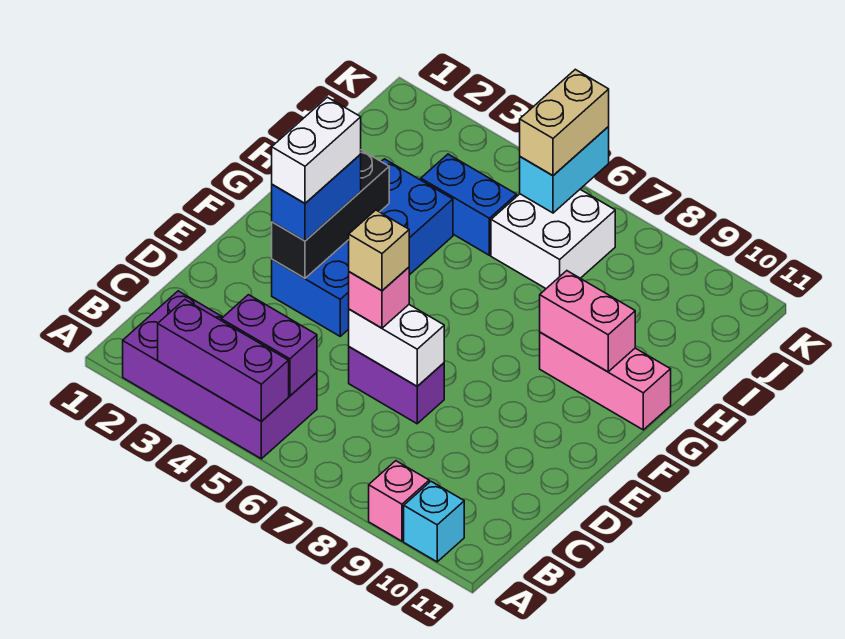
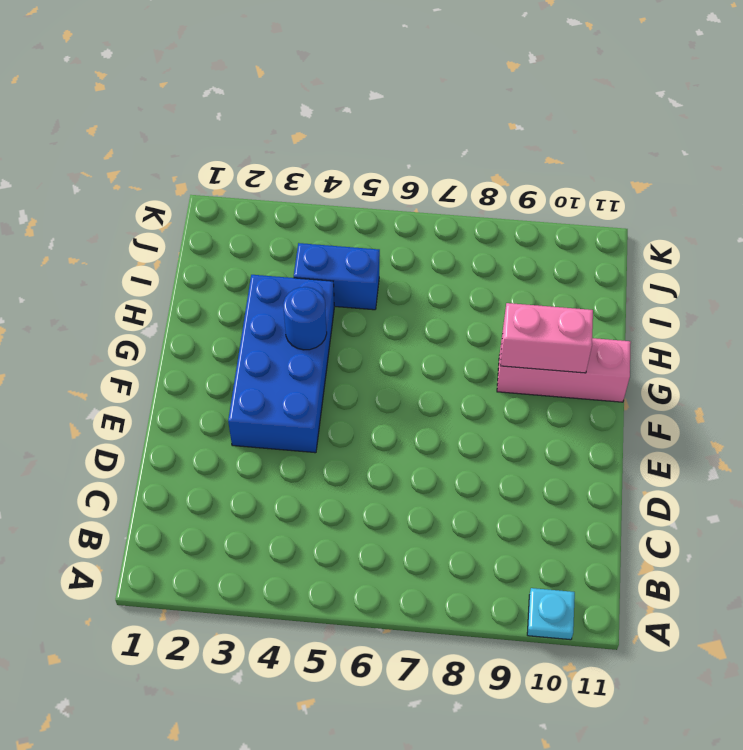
cyan 1x1 plate [527,588,575,640] -> cyan 1x1 brick [404,482,464,562]
blue 1x1 round brick [283,287,327,350] -> none
none -> purple 2x4 brick [123,291,317,459]
none -> pink 1x1 brick [369,461,429,541]
none -> purple 1x2 brick [349,347,444,424]

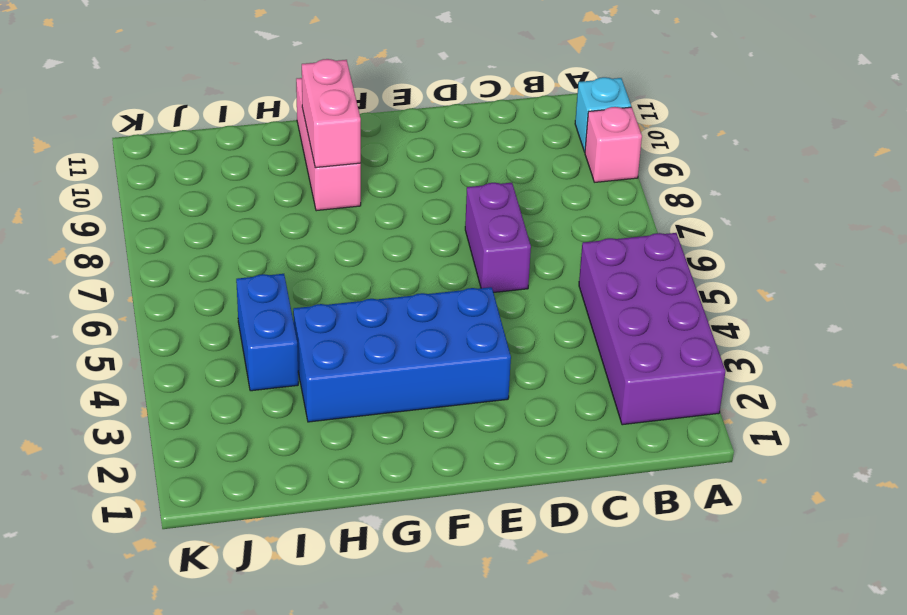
none -> white 2x2 brick [491,190,615,288]
none -> purple 1x3 brick [158,300,289,421]
none -> purple 1x2 brick [221,295,317,396]

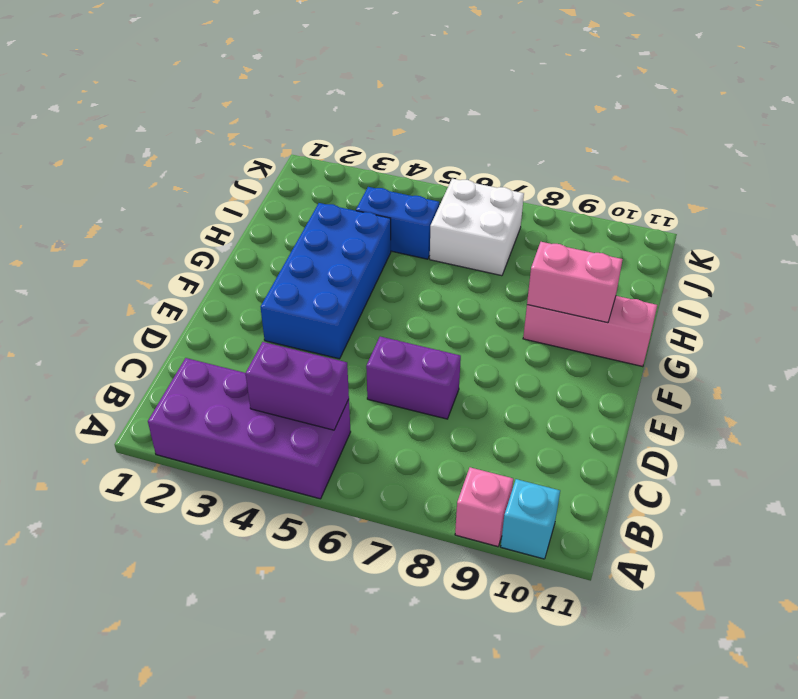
none -> purple 1x3 brick [158,300,289,421]
none -> white 1x2 brick [349,305,444,386]
none -> black 1x3 brick [272,150,389,278]

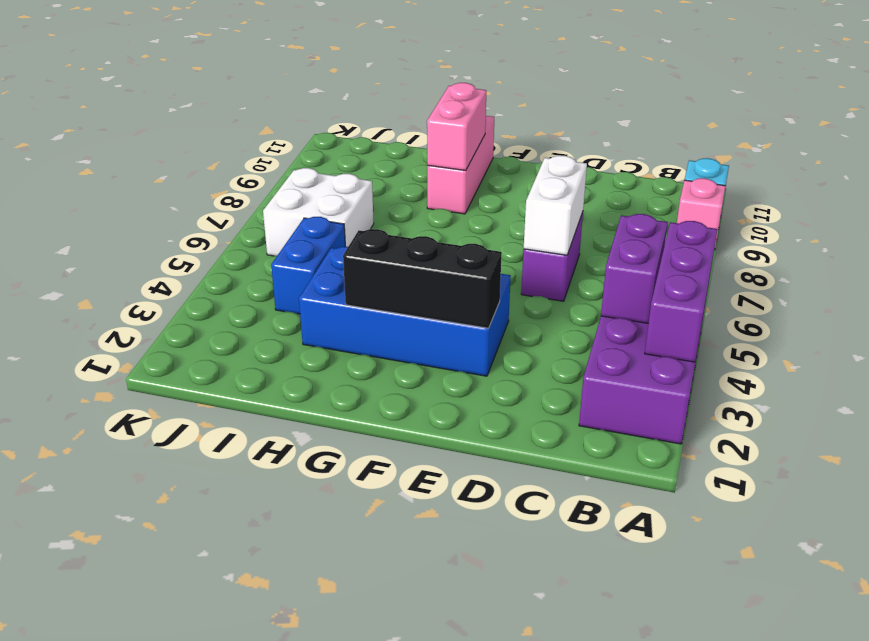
none -> cyan 1x2 brick [520,127,609,213]
none -> pink 1x1 brick [349,267,409,328]
none -> blue 1x2 brick [272,154,361,241]

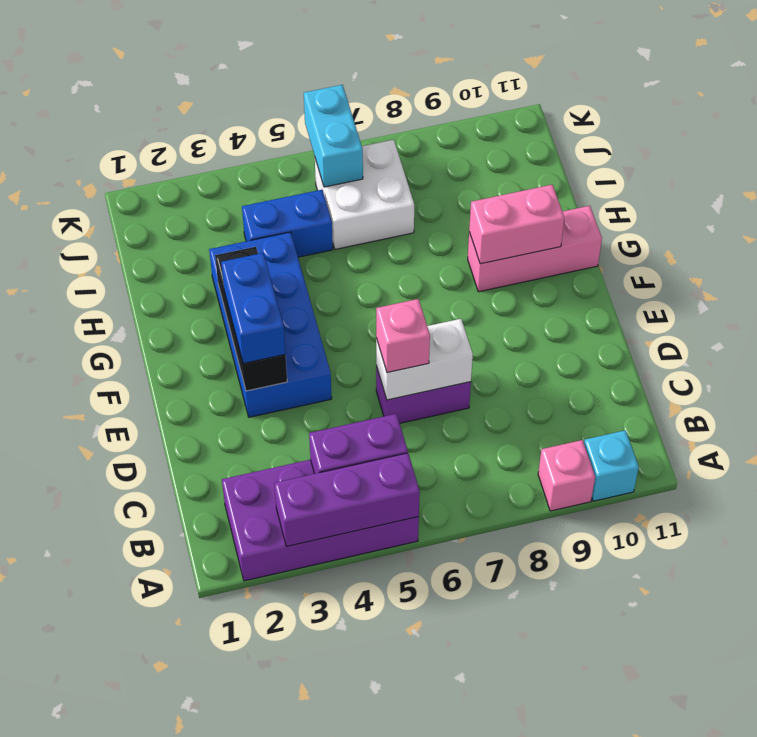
none -> tan 1x2 brick [520,69,609,176]
none -> tan 1x1 brick [349,210,409,290]
none -> white 1x2 brick [272,97,361,203]

